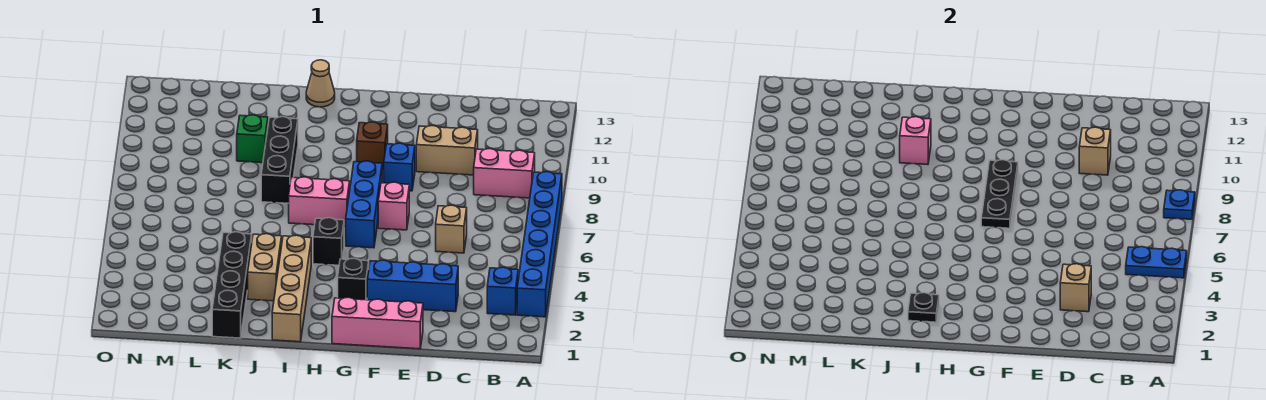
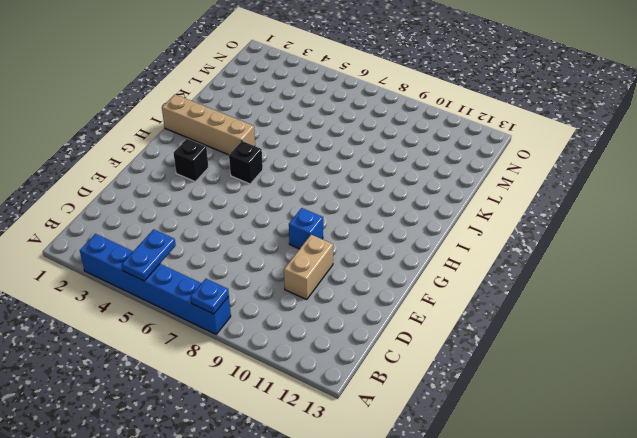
none -> blue 1x1 brick [487,267,518,315]
none -> pink 1x2 brick [474,149,535,198]
none -> blue 1x3 brick [367,260,458,312]

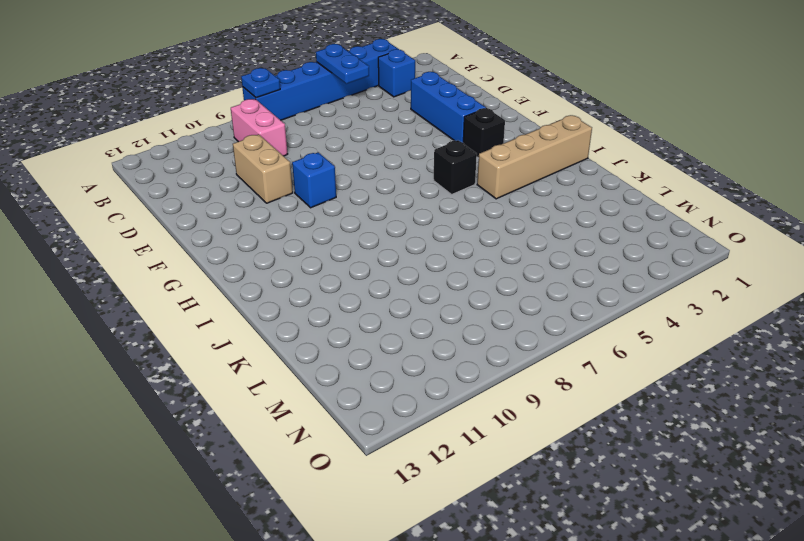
none -> tan 1x1 brick [436,205,467,253]
none -> pink 1x3 brick [332,297,423,349]
none -> pink 1x1 brick [378,182,409,230]

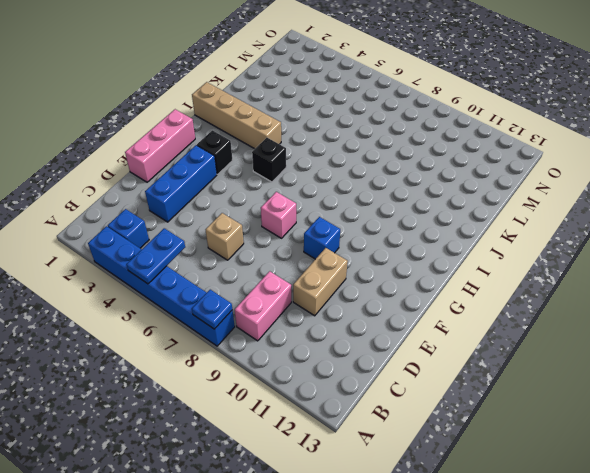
none -> blue 1x3 brick [346,161,382,248]
none -> brown 1x1 brick [357,122,388,170]
none -> pink 1x2 brick [289,177,350,227]

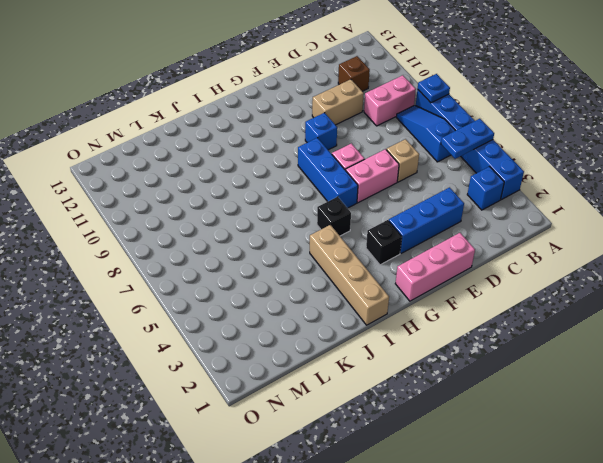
blue 1x3 slope [396,105,455,162] -> none
brown 1x1 brick [338,56,370,91] -> brown 1x1 brick moved to [357,122,388,170]
pink 1x2 brick [346,149,399,203] -> pink 1x2 brick moved to [289,177,350,227]
none -> tan 1x1 cone [306,60,335,107]
none -> tan 1x2 brick [248,234,282,301]
none -> black 1x3 brick [261,117,298,203]

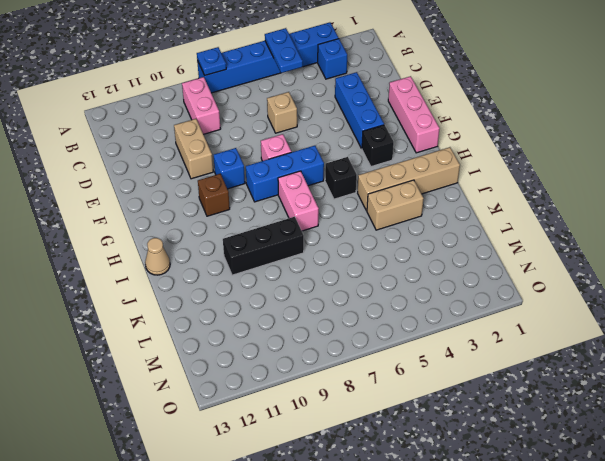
none -> black 1x4 brick [212,232,252,338]
none -> green 1x1 brick [237,115,268,163]
none -> tan 1x1 brick [1060,264,1091,312]

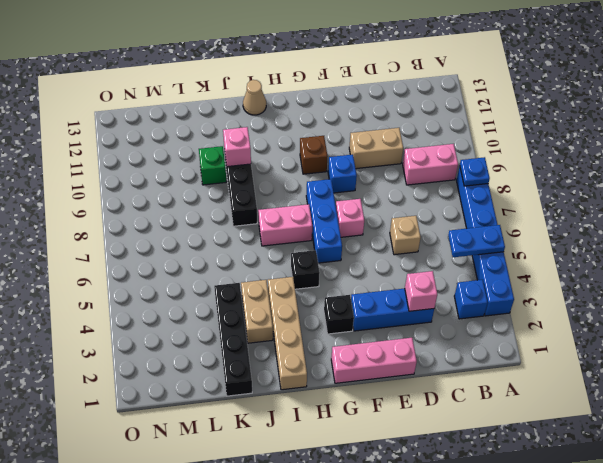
pink 1x1 brick [405,271,437,311] -> tan 1x1 brick [1060,264,1091,312]
none -> tan 1x1 brick [1079,127,1111,175]
none -> black 1x3 plate [981,160,1018,228]
none -> black 1x1 plate [908,293,939,322]

